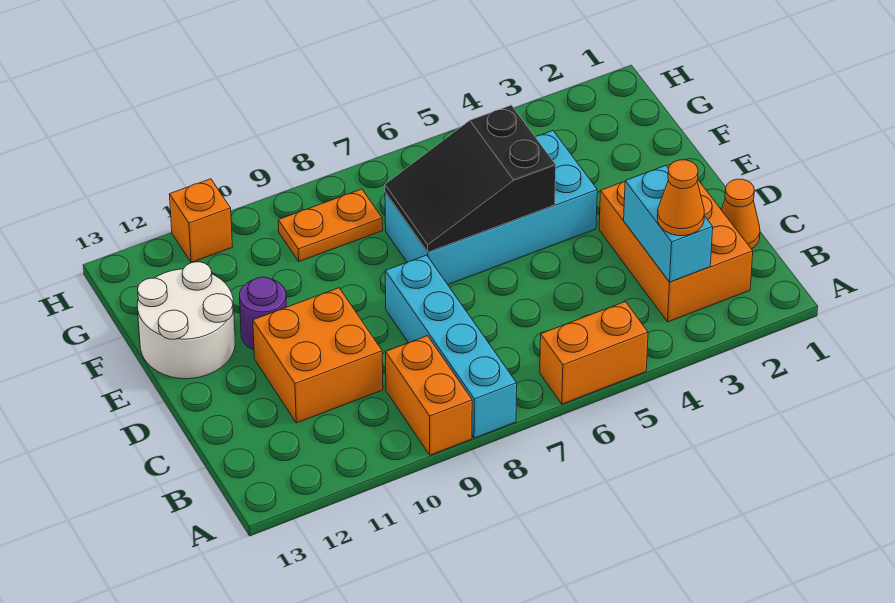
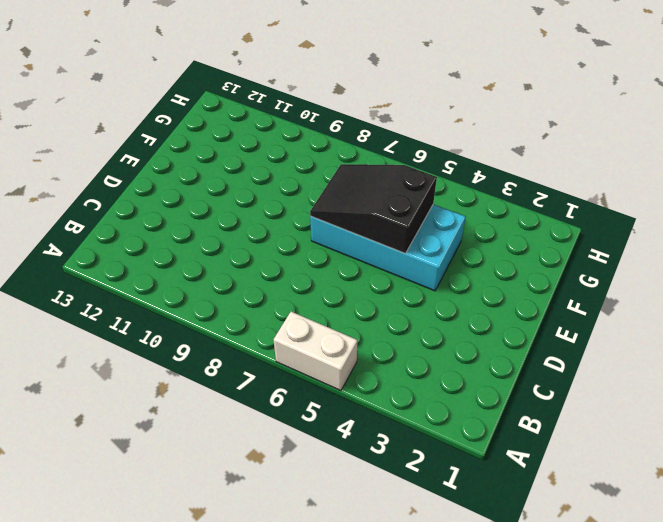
white 1x2 brick [274,312,358,391] -> orange 1x2 brick [540,302,648,404]
none -> cyan 1x4 brick [385,255,517,438]
none -> orange 1x2 brick [386,336,472,455]
none -> orange 2x3 brick [599,164,753,322]

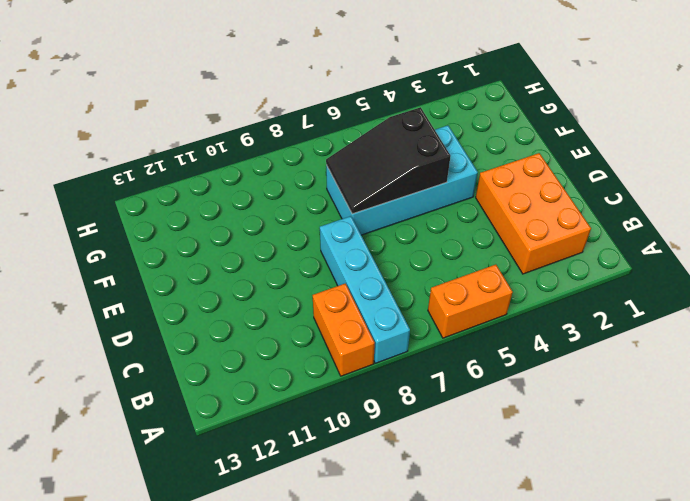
none -> orange 1x1 cone [721,179,760,249]
none -> orange 2x2 brick [253,288,383,423]
none -> purple 1x1 round brick [240,277,286,350]

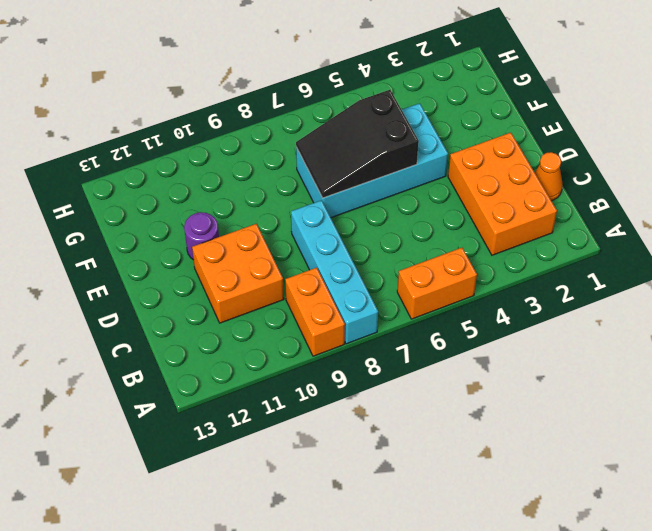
none -> white 2x2 round brick [137,262,235,379]
none -> orange 1x2 plate [278,189,383,262]
none -> orange 1x1 brick [169,179,232,263]

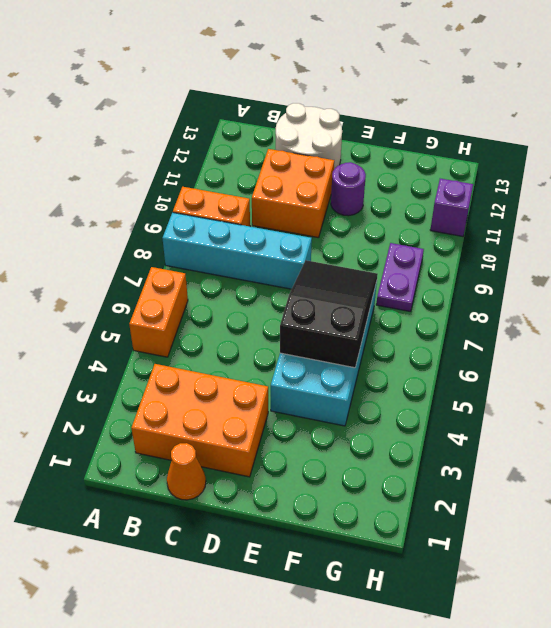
white 2x2 round brick [276,103,342,169] -> white 2x2 round brick moved to [137,262,235,379]
purple 1x2 plate [376,243,424,312] -> orange 1x2 plate [278,189,383,262]
purple 1x1 brick [430,179,473,236] -> orange 1x1 brick [169,179,232,263]
none -> cyan 1x2 brick [624,166,713,282]
none -> orange 1x1 cone [657,160,704,236]

